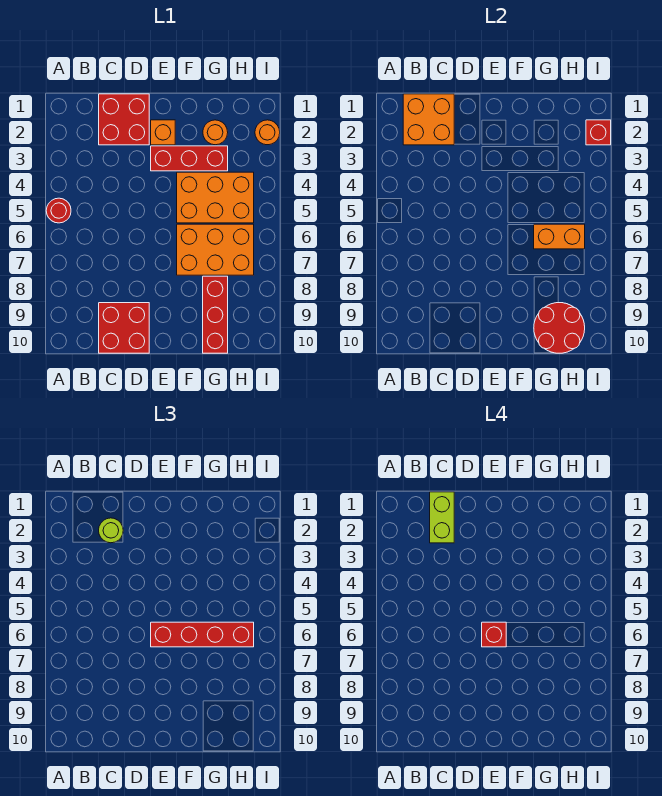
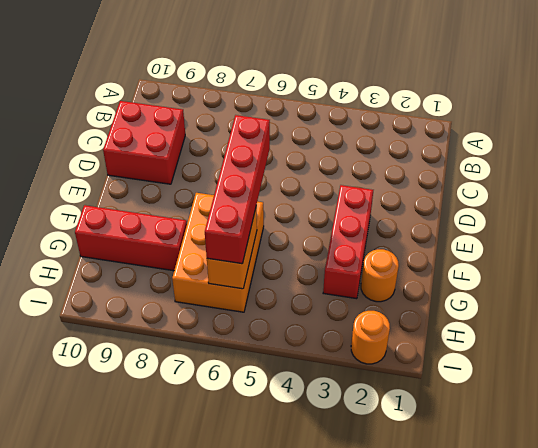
none -> red 1x1 round brick [46,198,71,223]
none -> red 2x2 brick [99,94,149,145]
none -> orange 1x1 brick [151,120,175,145]

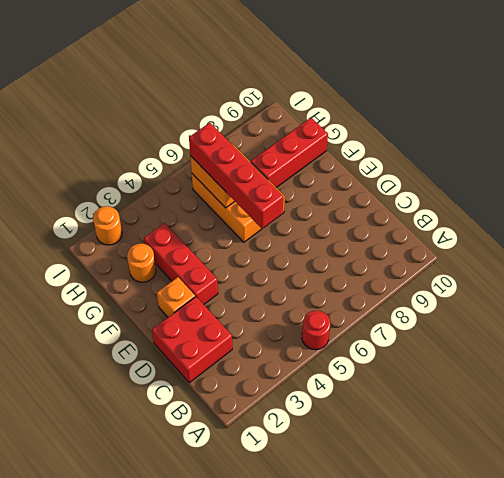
none -> red 2x2 brick [99,303,149,353]
none -> orange 2x3 brick [177,172,254,223]
none -> orange 2x2 brick [403,94,454,145]

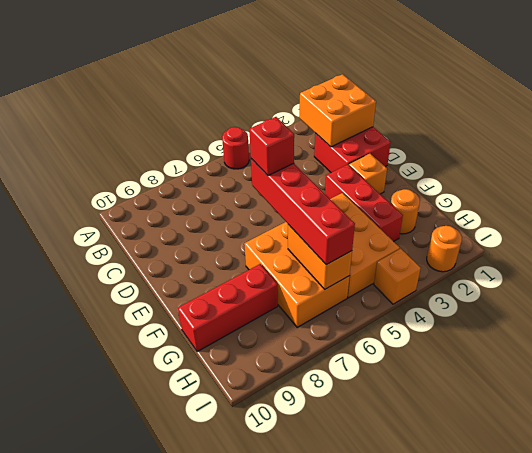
orange 1x1 brick [374,249,421,304] -> none
none -> red 2x2 brick [99,303,149,353]
none -> red 2x2 round brick [534,303,585,353]
none -> red 1x1 brick [586,120,611,145]

